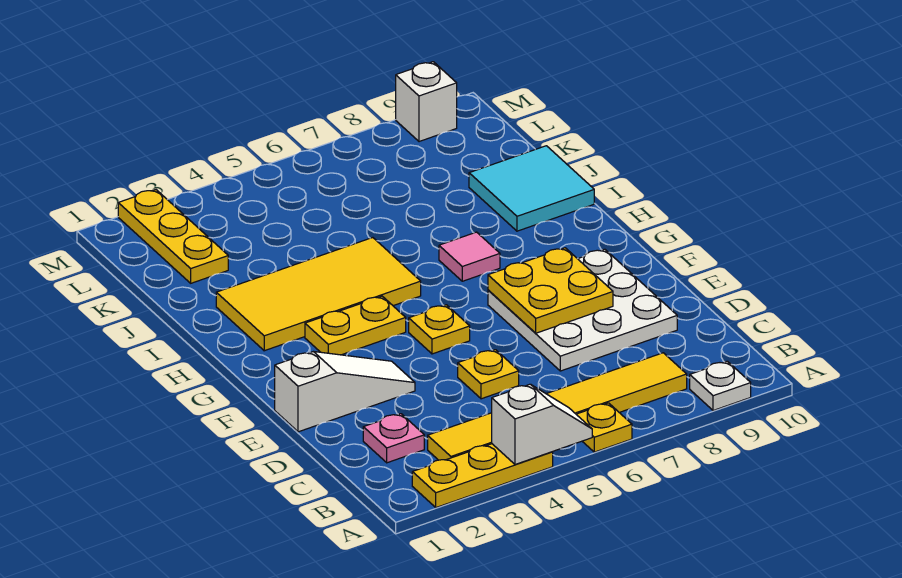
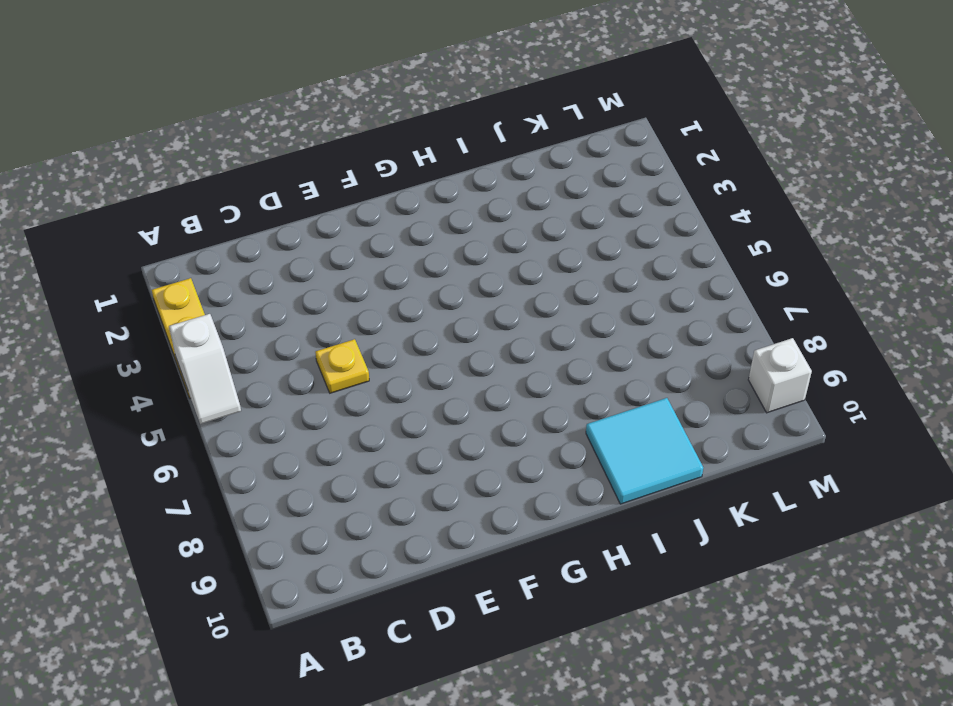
none -> yellow 1x1 plate [576,403,632,452]
none -> white 1x1 plate [690,361,751,411]
none -> yellow 1x6 tile [428,353,687,460]

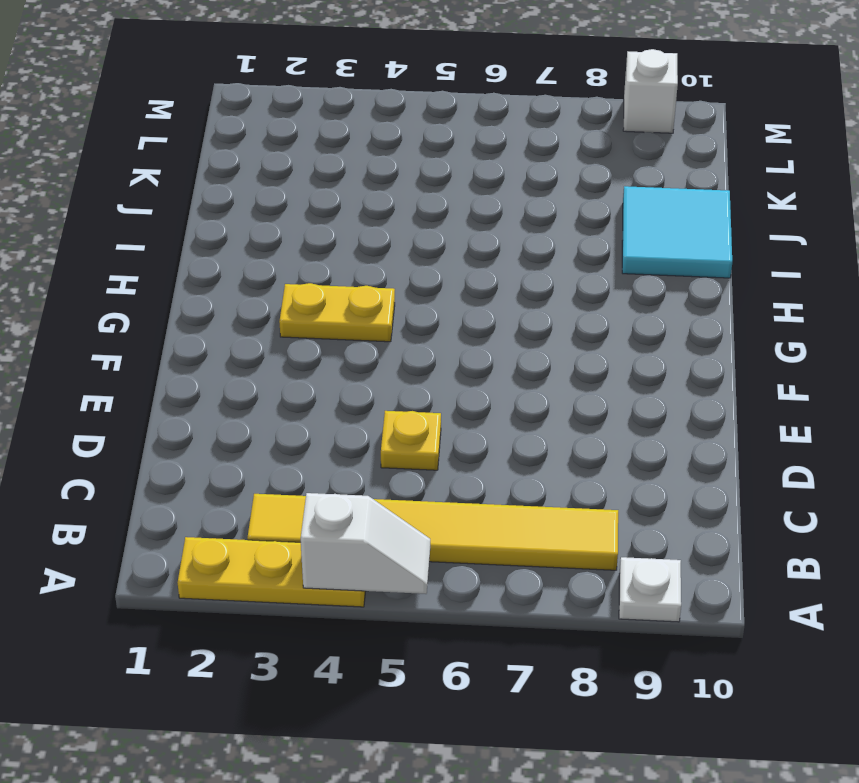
none -> yellow 1x1 plate [576,403,632,452]
none -> pink 1x1 plate [363,414,424,463]
none -> white 3x3 plate [488,249,677,371]

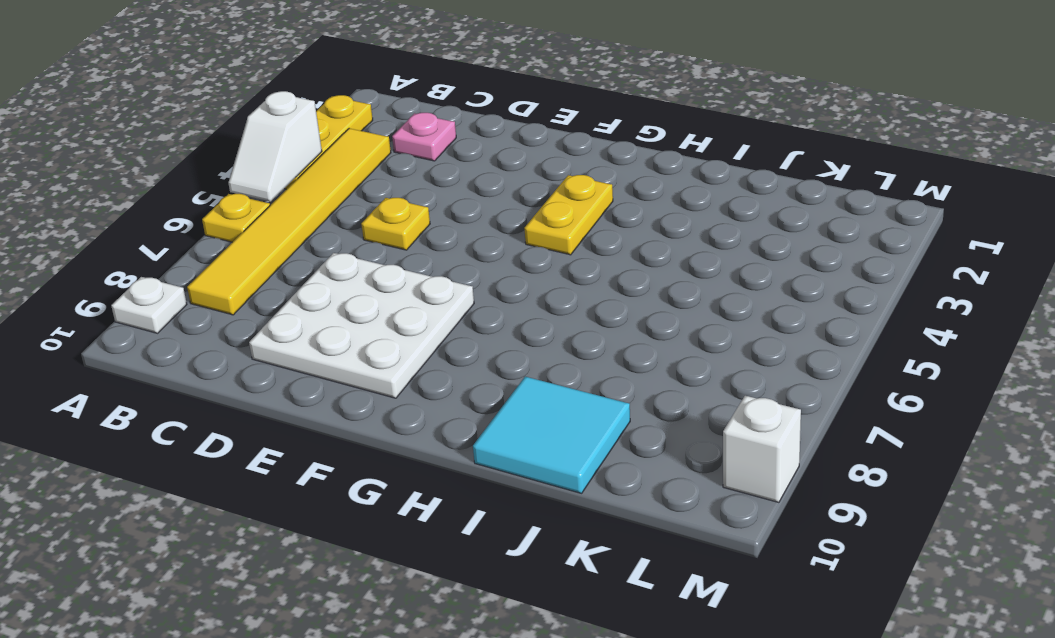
none -> white 1x3 slope [275,352,415,432]
none -> yellow 1x1 plate [409,305,470,354]
none -> yellow 2x4 tile [216,238,421,351]

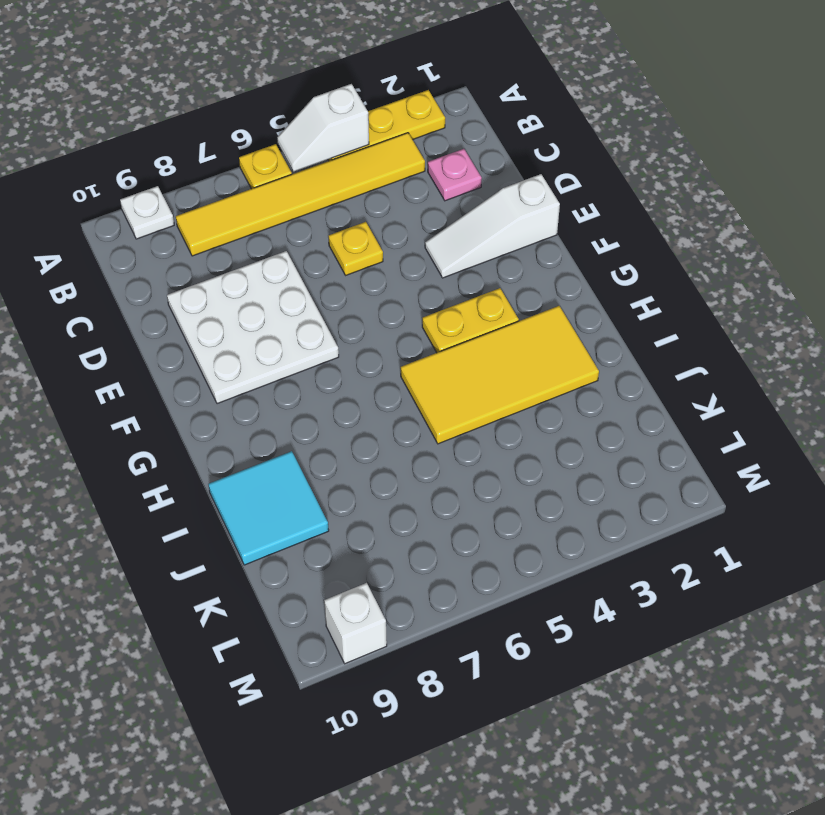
none -> yellow 1x1 plate [409,305,470,354]
none -> pink 1x1 tile [439,232,500,281]
none -> yellow 1x3 plate [118,190,228,283]

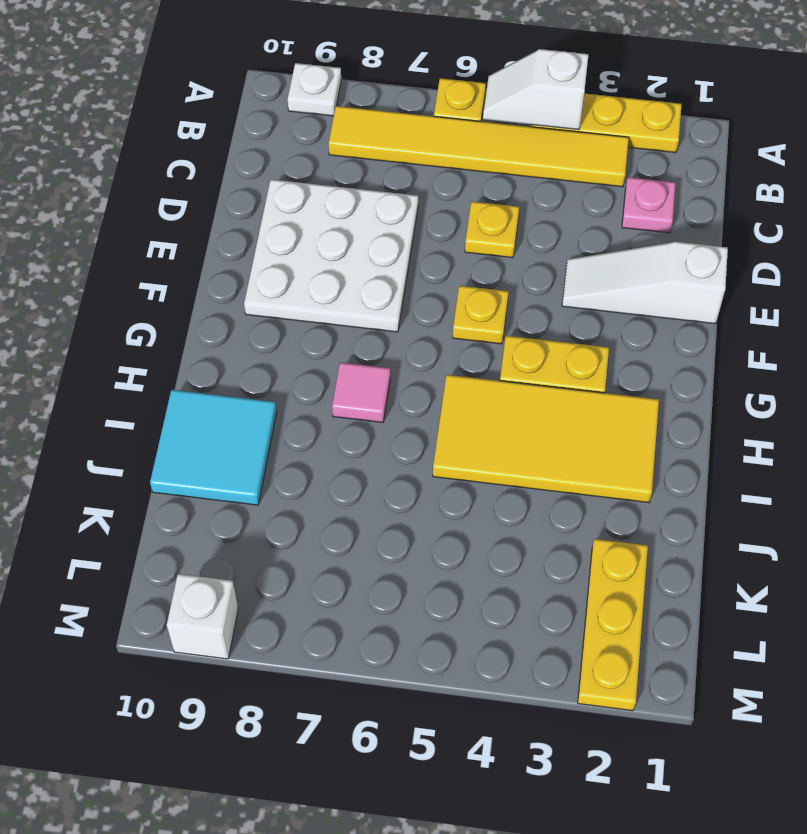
none -> yellow 2x2 plate [488,248,613,333]

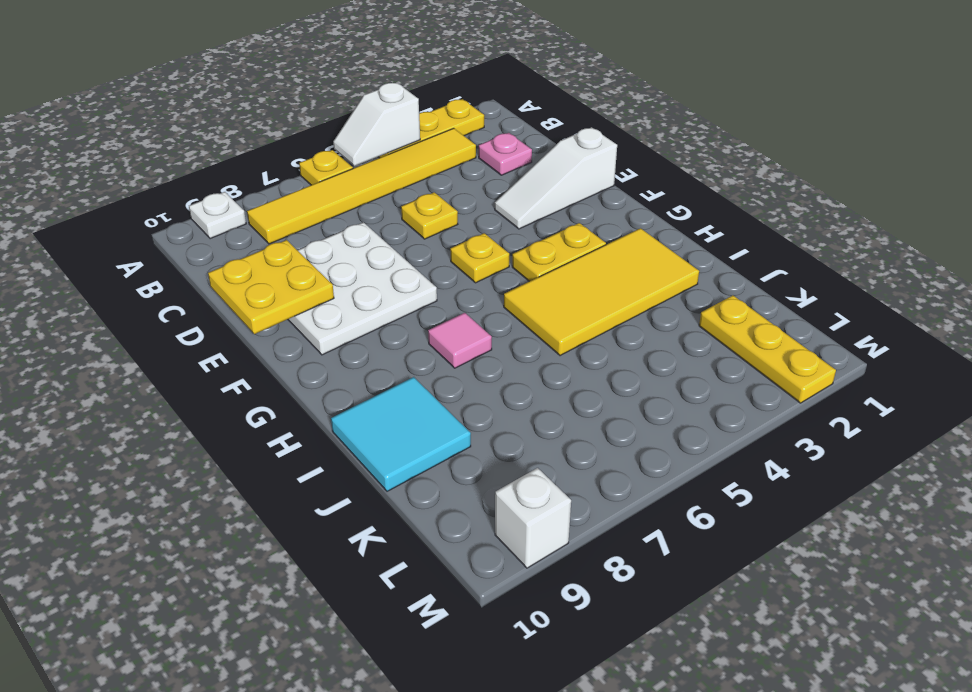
yellow 2x2 plate [208,240,334,334] -> yellow 2x2 plate moved to [488,248,613,333]

